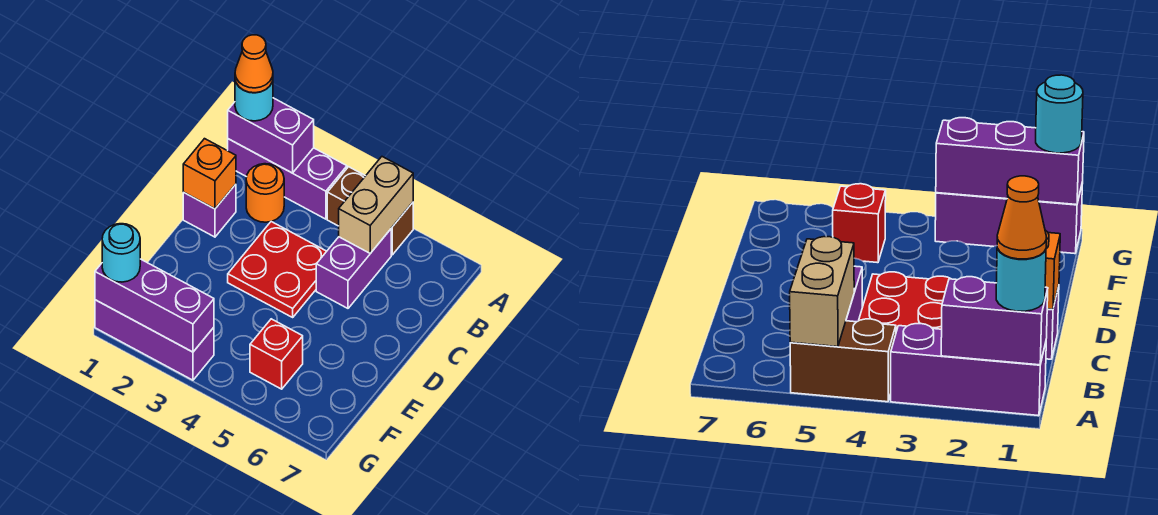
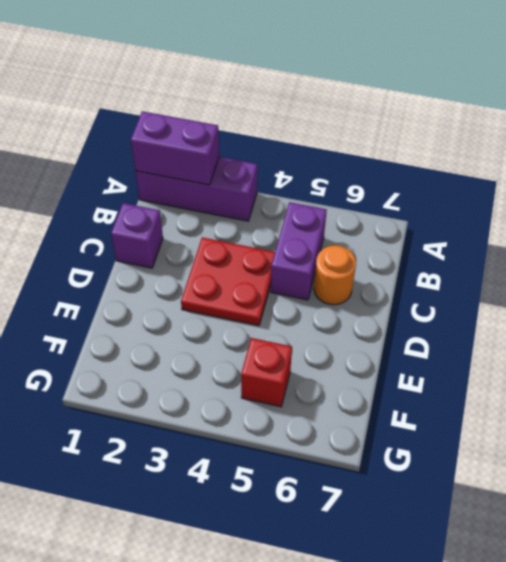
orange 1x1 round brick [314,245,356,305] -> orange 1x1 round brick moved to [246,164,284,222]
none -> brown 1x2 brick [327,167,413,255]
none -> purple 1x3 brick [95,300,214,380]
none -> tan 1x2 brick [339,157,413,253]

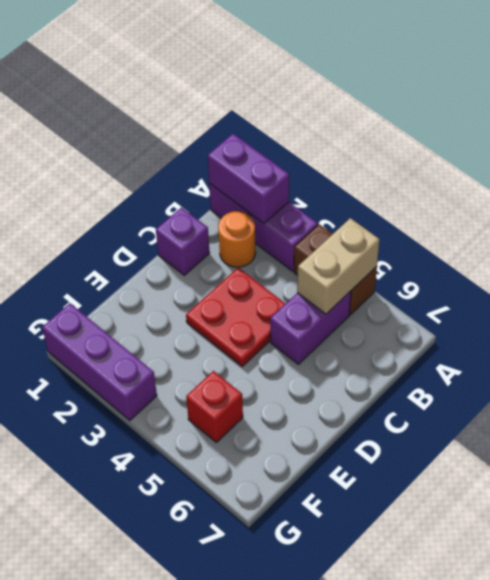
none -> orange 1x1 brick [183,139,236,209]
none -> purple 1x3 brick [95,259,214,352]
none -> cyan 1x1 round brick [235,80,273,121]

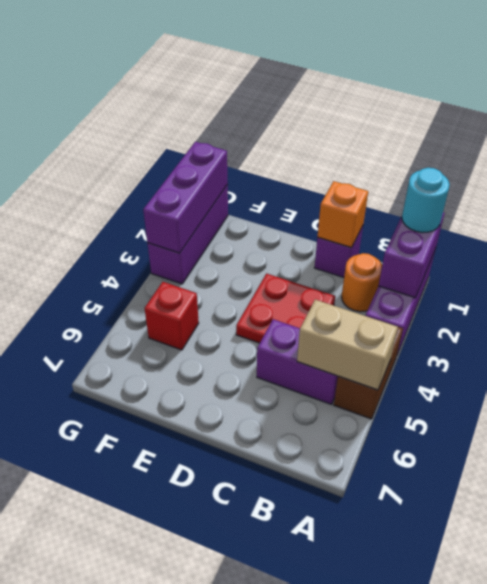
none -> cyan 1x1 round brick [102,224,140,282]
none -> orange 1x1 cone [235,35,273,93]

